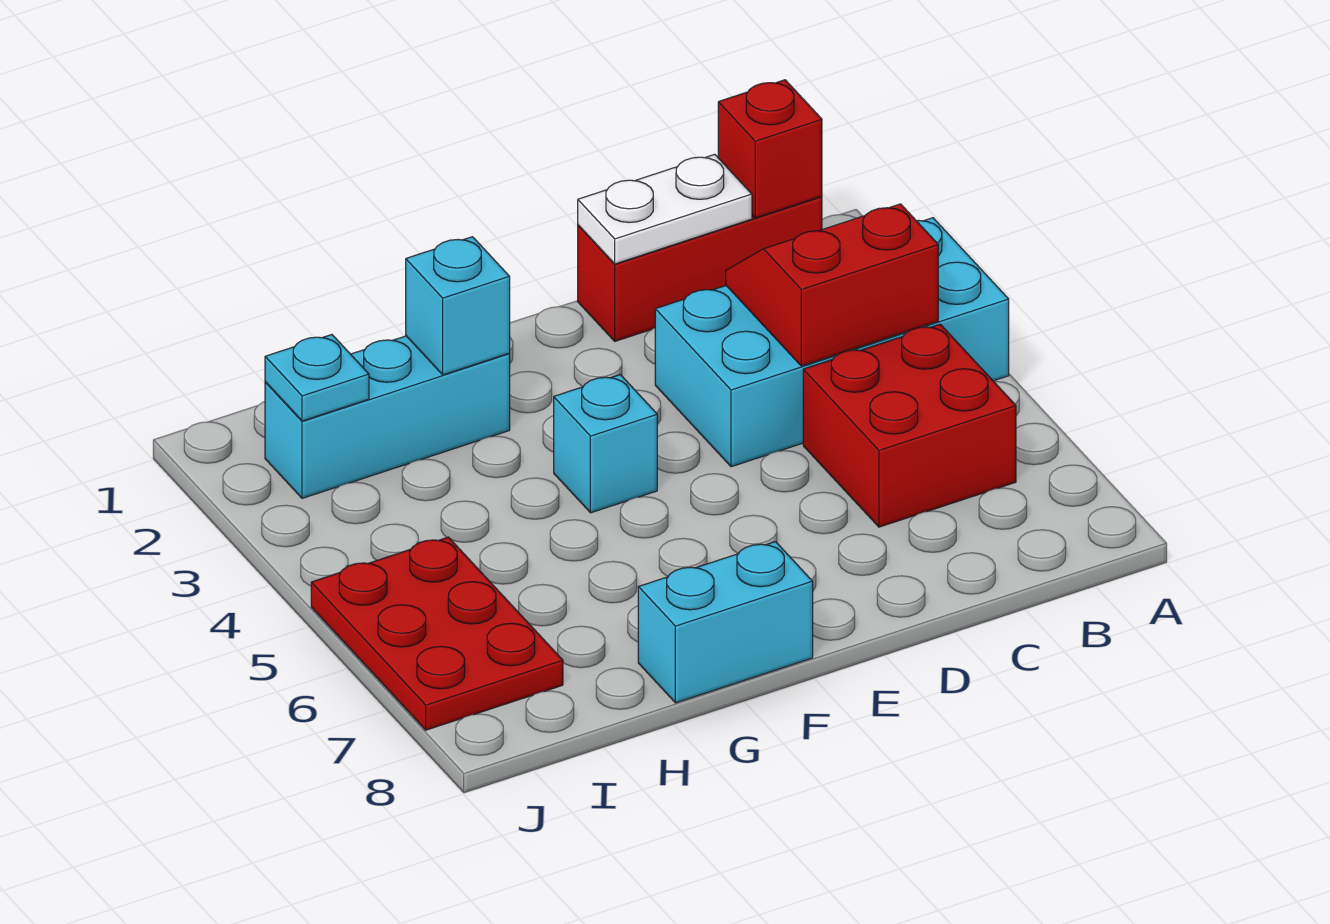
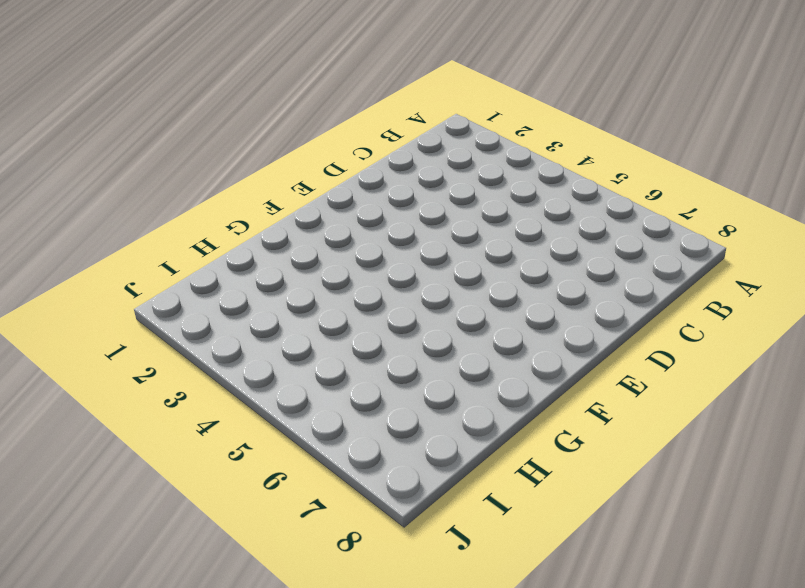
none -> cyan 2x4 brick [655,218,1009,467]
none -> red 1x3 brick [578,196,822,341]
none -> red 2x2 brick [803,324,1016,527]

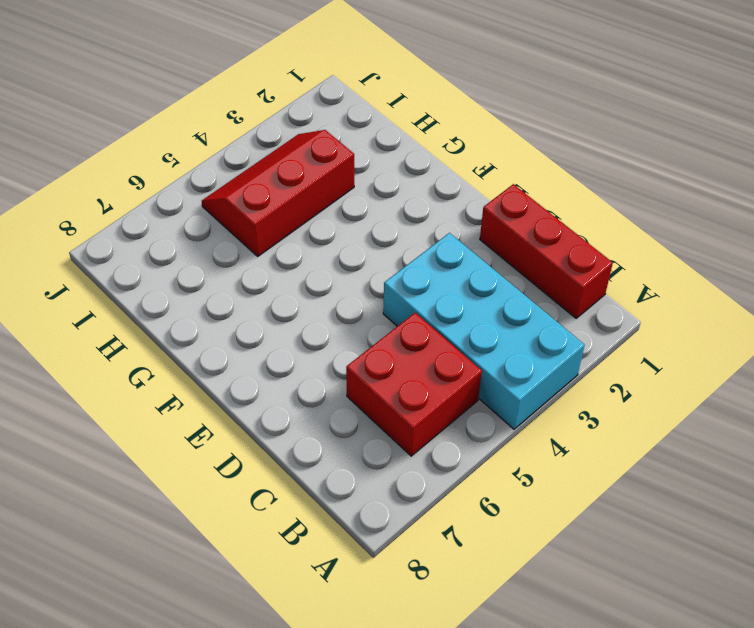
red 2x3 slope [202,130,354,256] -> red 2x3 plate [311,537,563,730]
none -> cyan 1x1 brick [554,375,657,513]
none -> cyan 1x2 brick [638,542,813,703]
none -> cyan 1x3 brick [265,336,510,498]

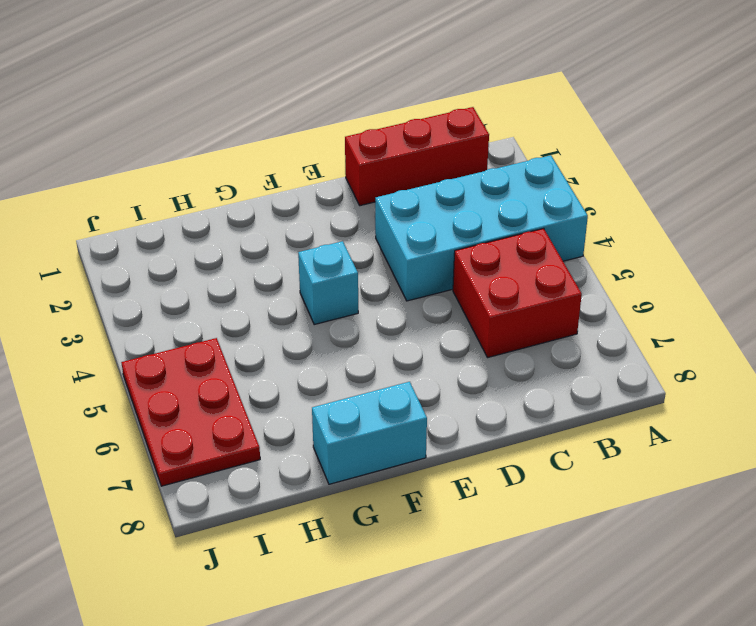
none -> cyan 1x3 brick [265,336,510,498]
none -> red 1x1 brick [718,80,822,218]
none -> red 2x2 slope [726,204,938,366]

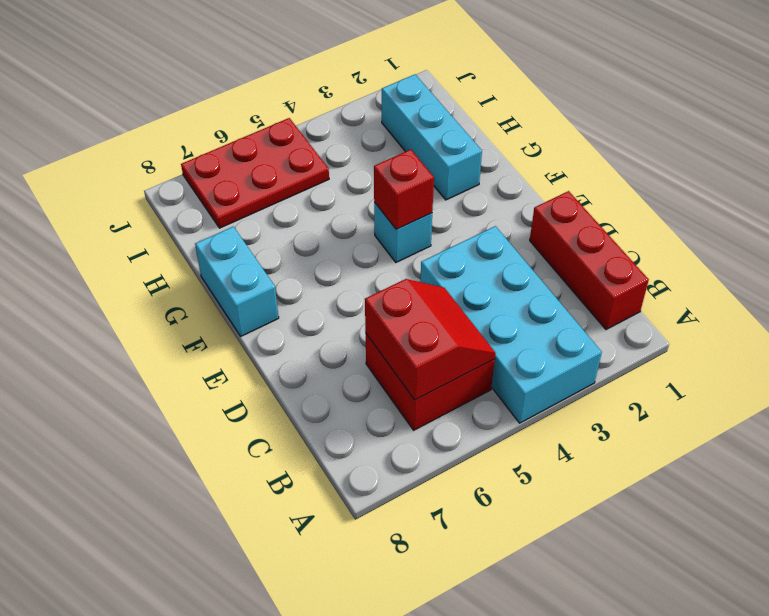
red 2x2 slope [365,279,496,400] -> red 2x2 slope moved to [726,204,938,366]
red 1x1 brick [374,150,434,229] -> red 1x1 brick moved to [718,80,822,218]
none -> white 1x2 plate [578,154,752,264]
none -> cyan 1x1 brick [406,237,510,375]
none -> cyan 1x1 plate [265,335,369,421]

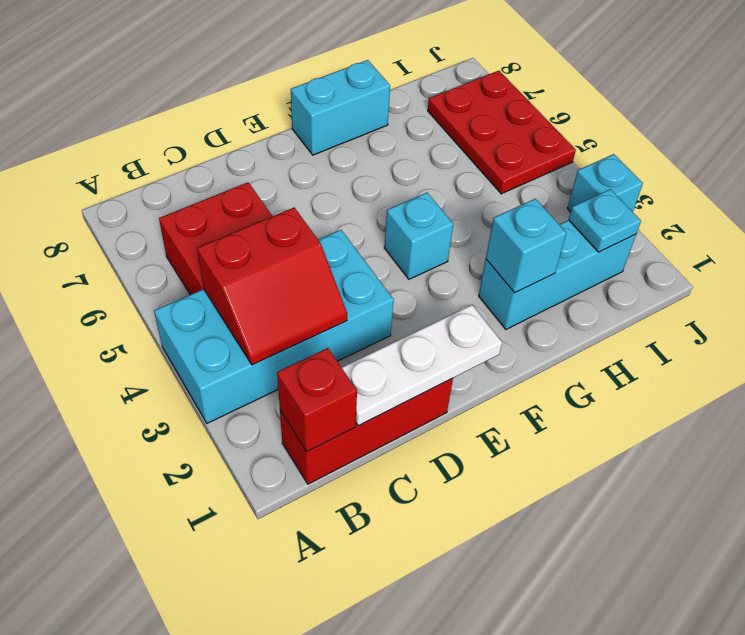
white 1x3 plate [342,305,502,426] -> white 1x2 plate [578,154,752,264]
cyan 1x1 brick [567,154,643,212] -> none

